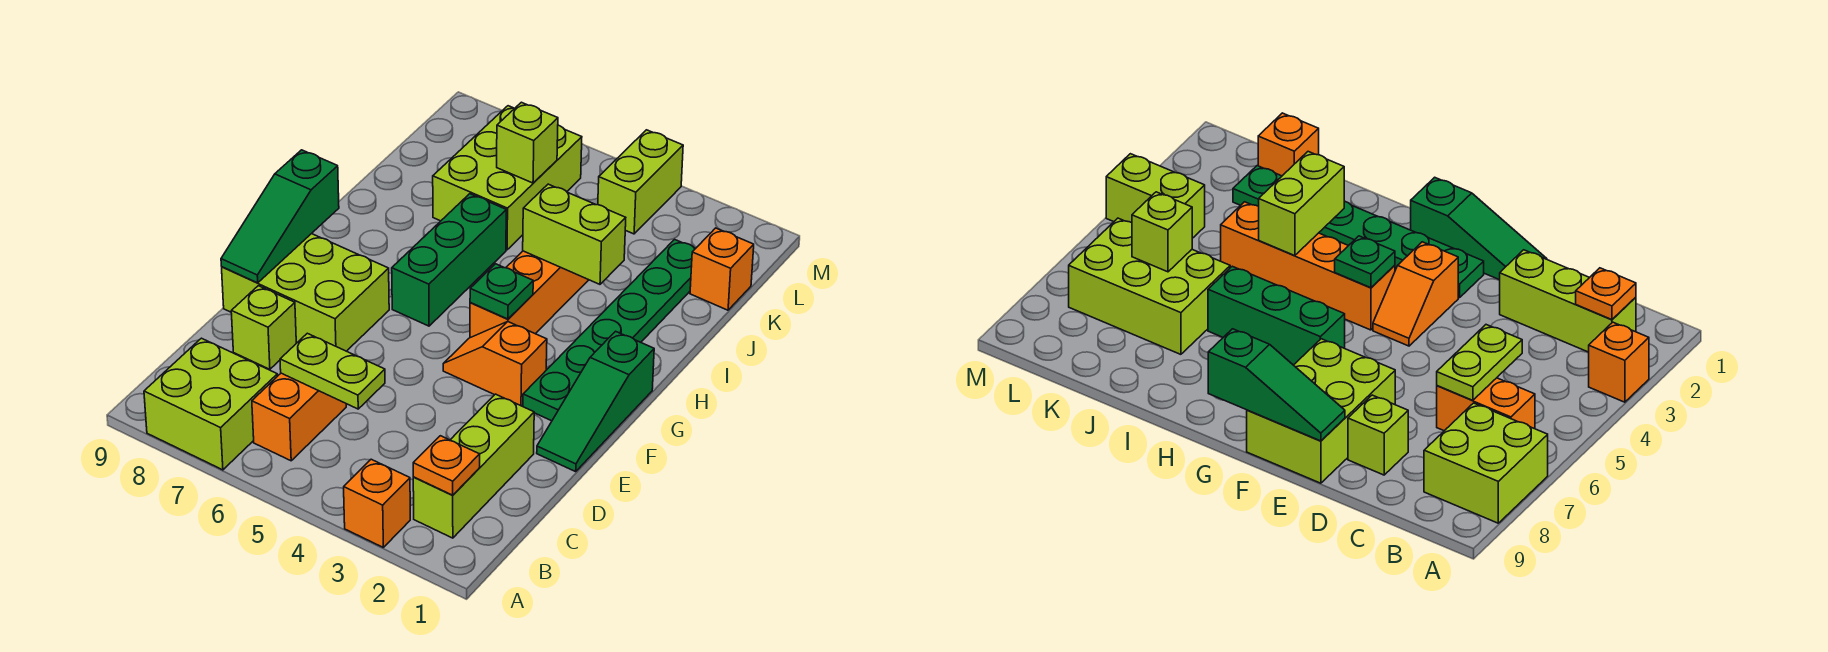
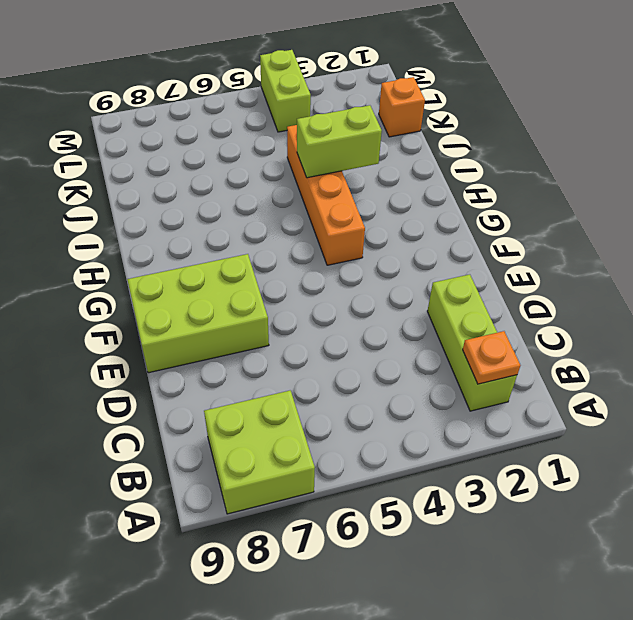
none -> orange 1x1 brick [344,459,410,547]
none -> orange 1x2 brick [252,373,346,461]
none -> lime 1x1 brick [231,286,296,369]

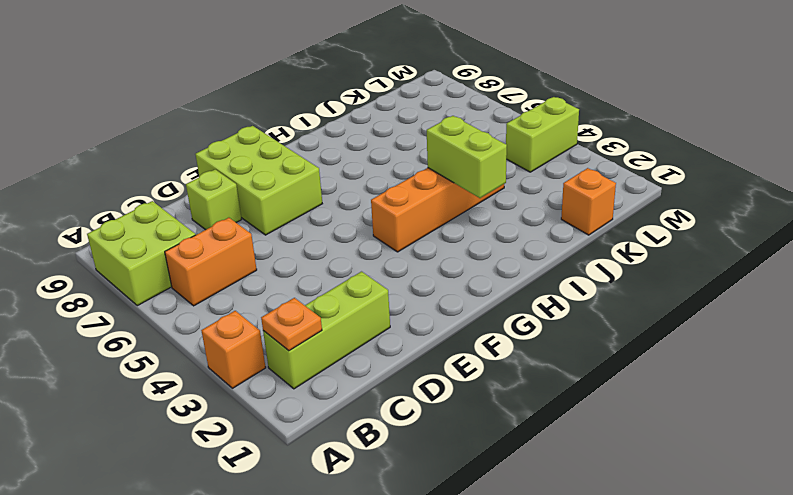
none -> green 1x3 slope [537,331,654,472]
none -> green 1x6 plate [523,239,696,421]
none -> orange 1x2 slope [443,322,547,406]

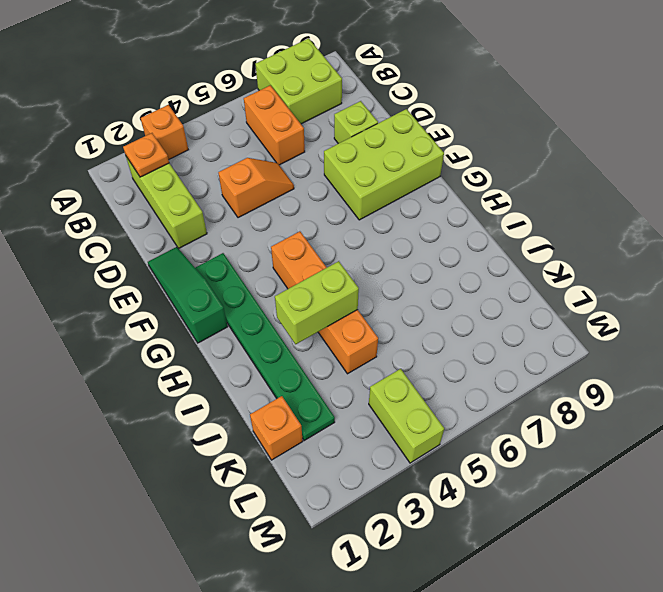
orange 1x2 slope [218,158,294,218] -> orange 1x2 slope moved to [443,322,547,406]
none -> green 1x3 brick [392,194,506,326]
none -> lime 2x3 brick [433,106,582,250]
none -> lime 1x2 plate [280,333,385,409]

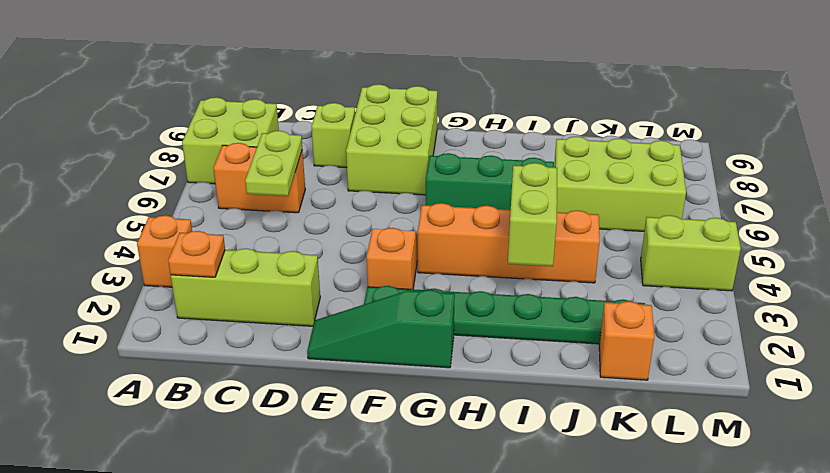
none -> green 1x3 slope [221,150,339,283]
none -> green 1x1 plate [470,264,533,319]
none -> lime 1x1 brick [497,102,558,183]

